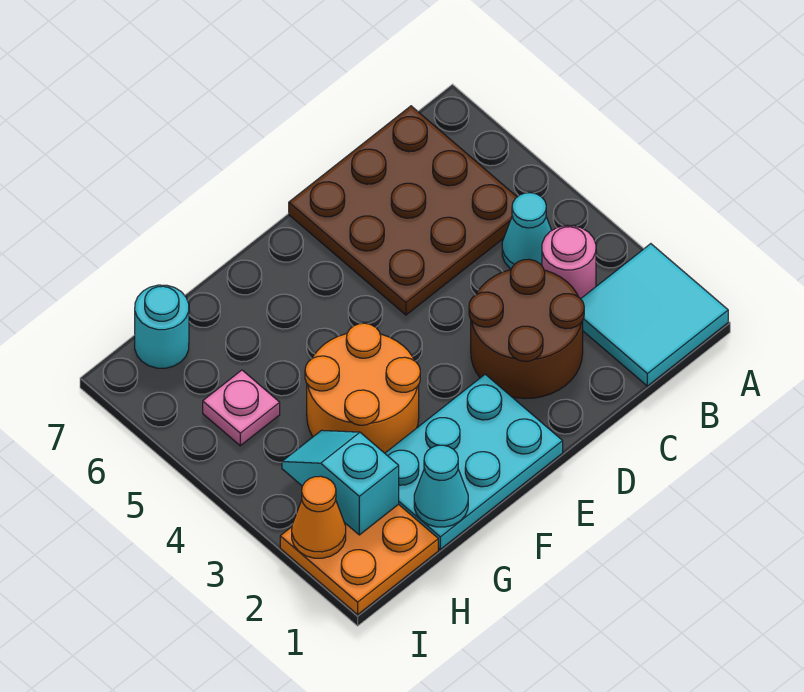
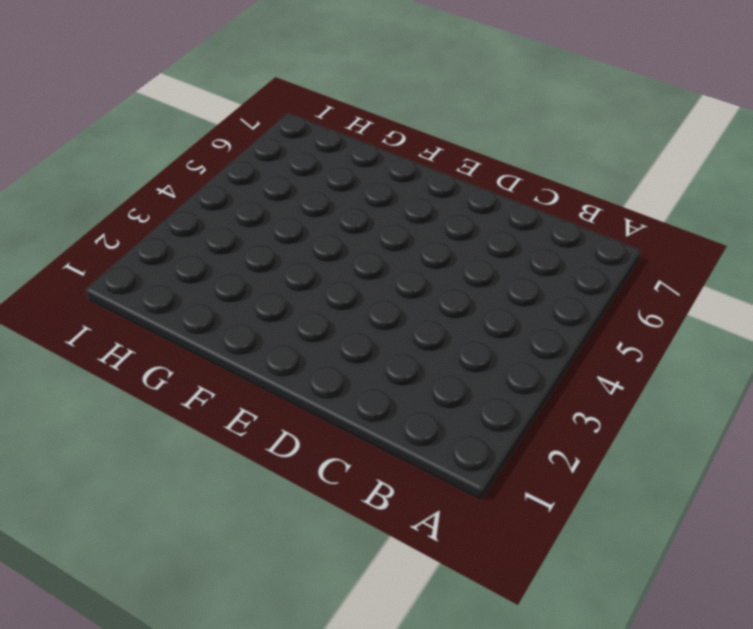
none -> cyan 2x2 tile [581,244,728,386]
none -> pink 1x1 round brick [542,226,596,299]
none -> cyan 1x1 cone [502,193,552,269]

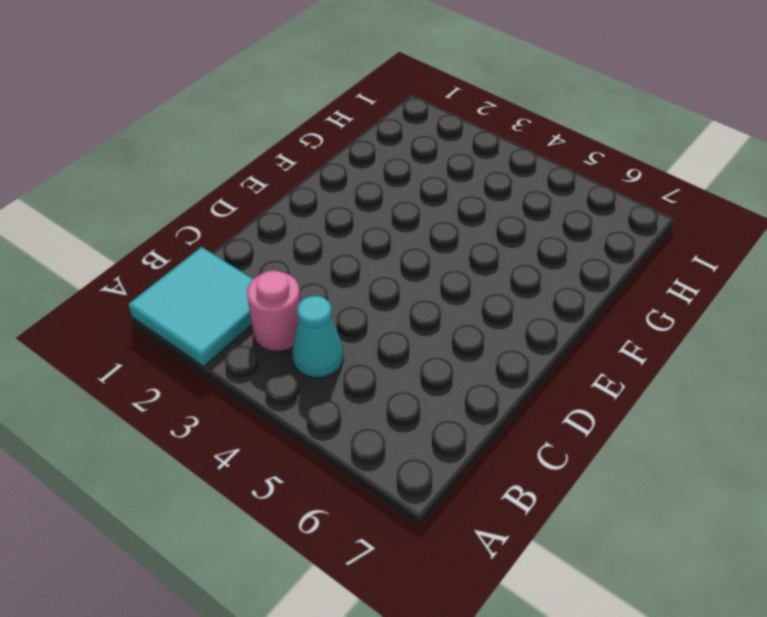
none -> brown 3x3 plate [289,106,517,315]
none -> brown 2x2 round brick [469,259,584,399]
none -> cyan 2x3 plate [385,374,563,549]

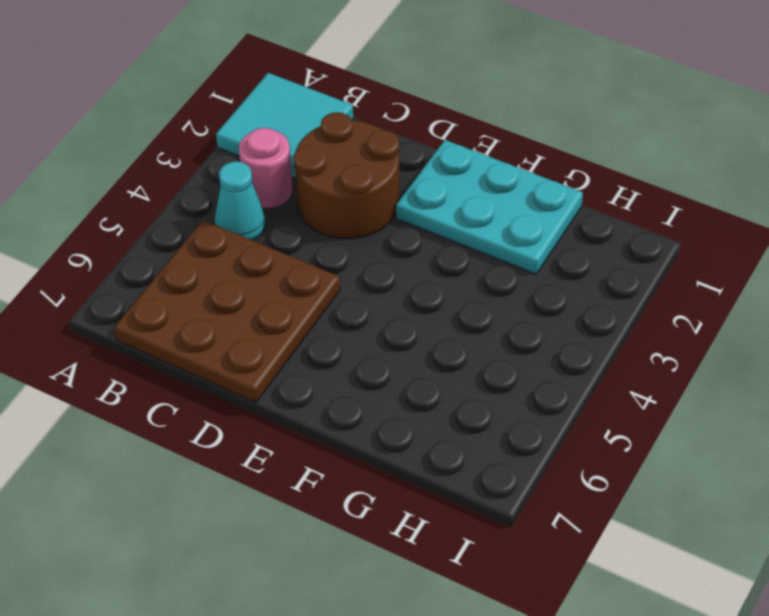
none -> orange 2x2 round brick [305,323,420,453]
none -> orange 2x2 plate [280,504,438,615]
none -> pink 1x1 plate [203,370,280,446]

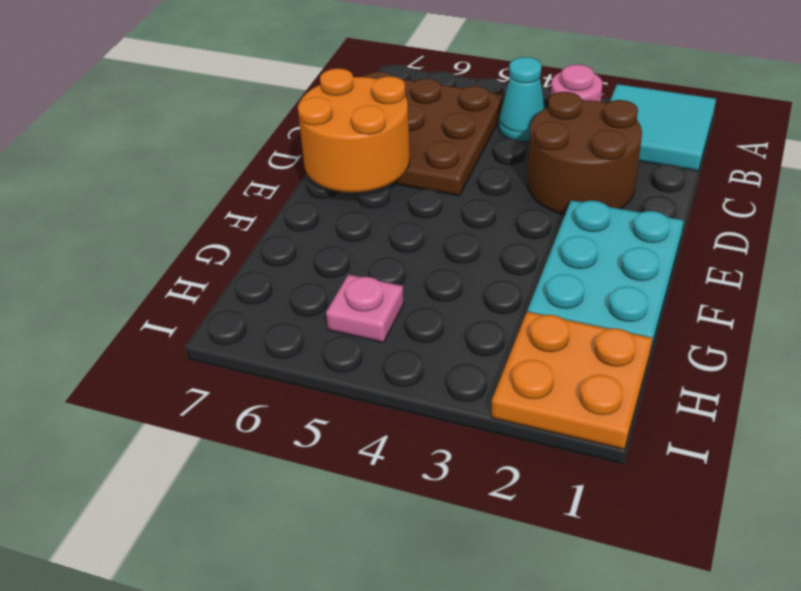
orange 2x2 round brick [298,68,410,192] -> orange 2x2 round brick moved to [305,323,420,453]
none -> cyan 1x1 round brick [135,285,189,368]
none -> cyan 1x1 cone [414,445,468,527]
none -> cyan 1x2 slope [282,430,399,535]

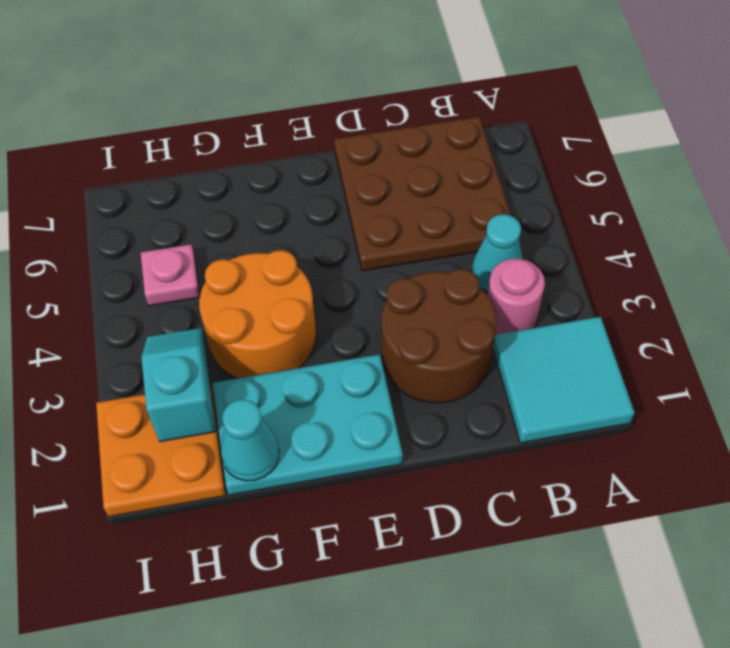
none -> cyan 1x1 round brick [135,285,189,368]
none -> orange 1x1 cone [292,476,346,558]

